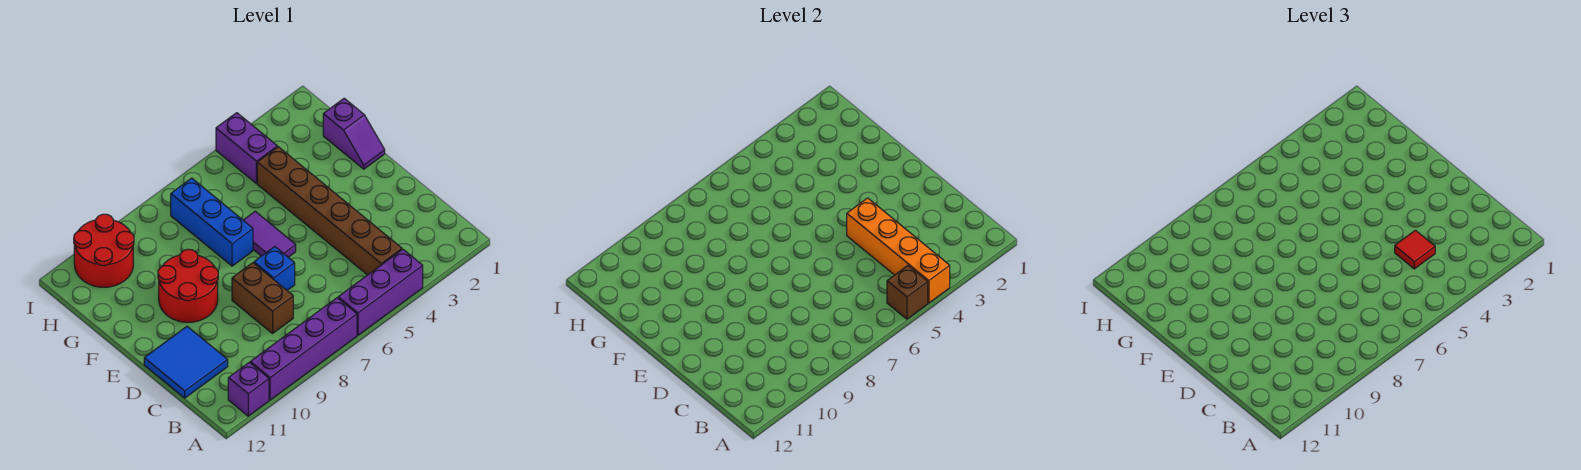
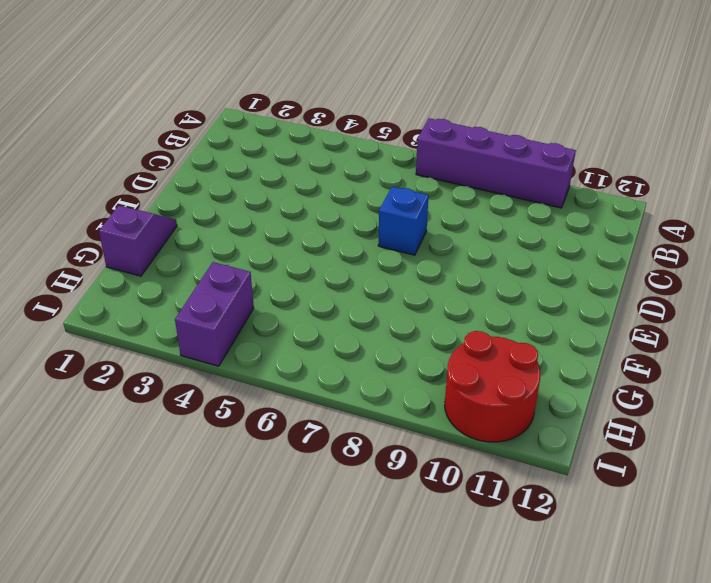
none -> purple 1x3 brick [338,249,423,335]
none -> purple 1x1 brick [228,362,269,416]
none -> brown 1x6 brick [257,147,402,275]

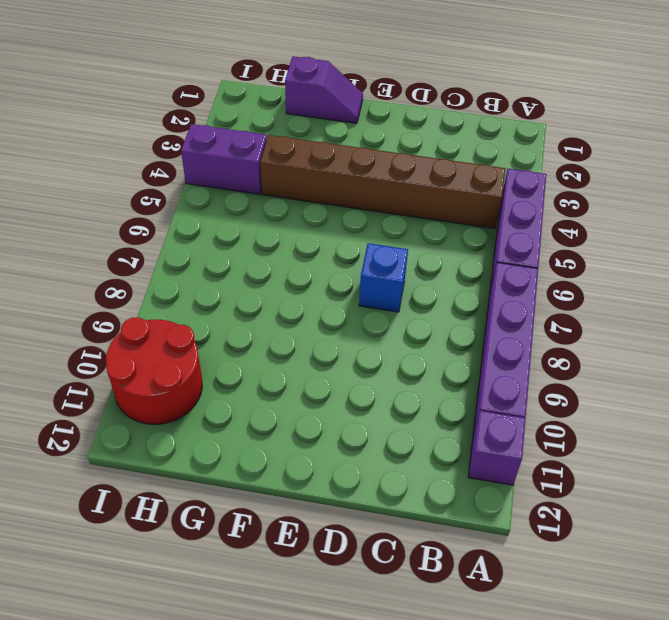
none -> brown 1x2 brick [232,263,293,333]
none -> blue 2x2 tile [144,327,228,398]
none -> purple 1x2 tile [243,211,296,257]

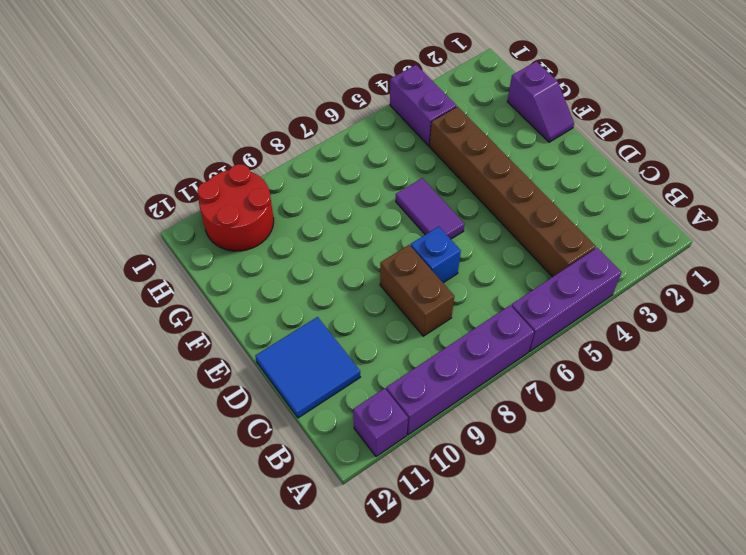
none -> red 2x2 round brick [158,249,218,322]
none -> blue 1x3 brick [171,178,253,266]
none -> orange 1x4 brick [847,198,950,303]

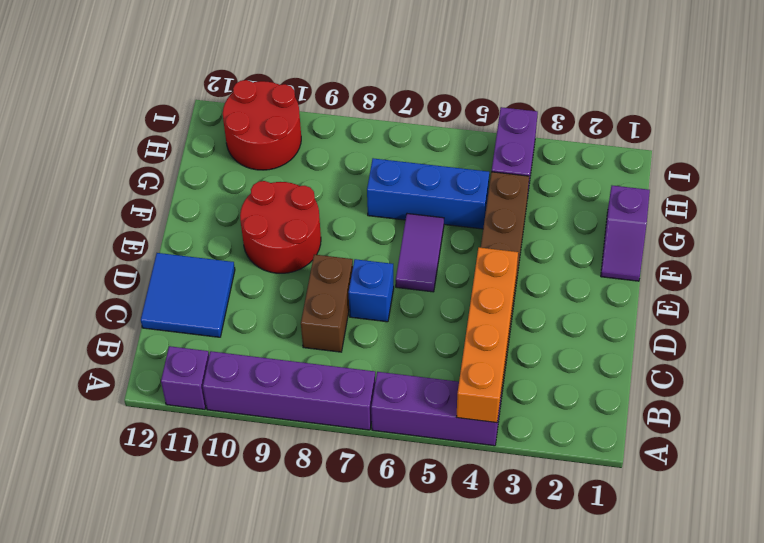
blue 1x3 brick [367,158,489,229] -> blue 1x3 brick turned to [171,178,253,266]
none -> brown 1x1 brick [887,266,928,319]
none -> red 1x1 tile [1395,230,1435,269]

